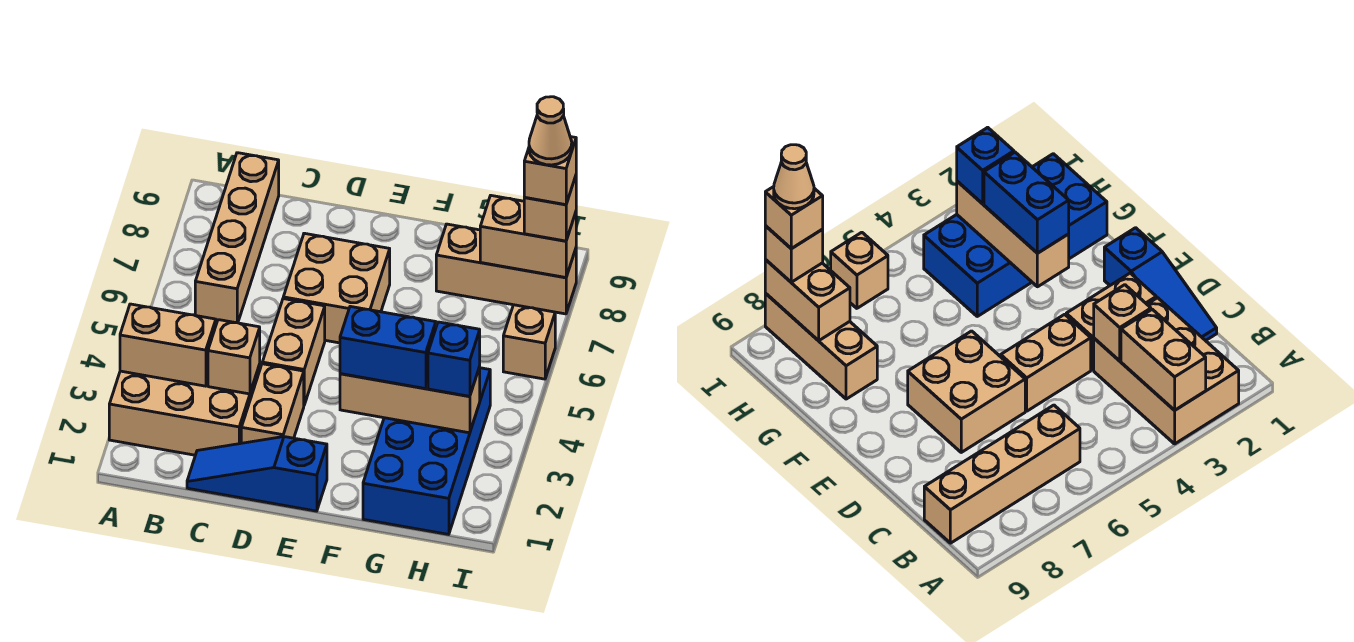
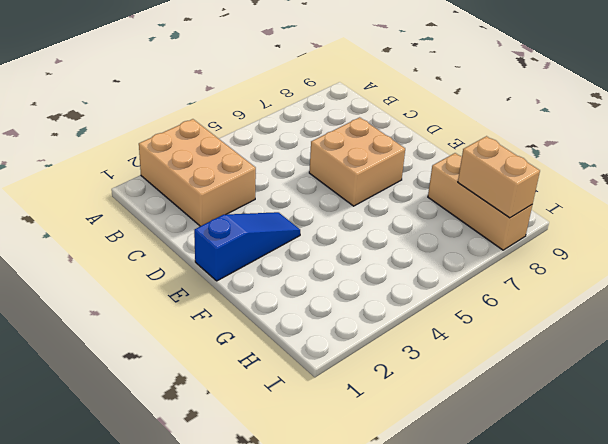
blue 1x3 slope [194,212,300,281] -> blue 1x3 slope turned to [187,437,327,511]
none -> tan 1x4 brick [195,153,279,323]
none -> tan 1x2 brick [241,364,304,443]
none -> tan 1x2 brick [262,299,325,405]

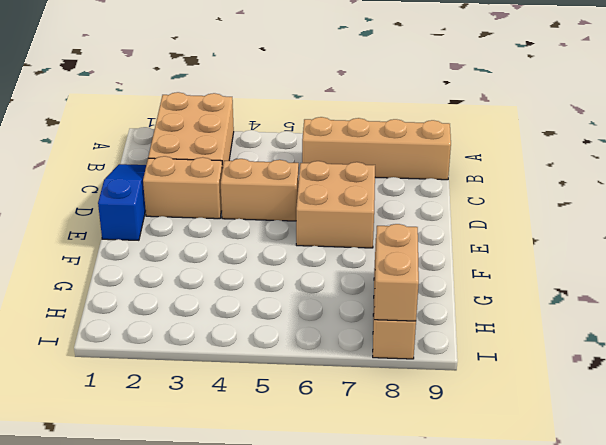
none -> blue 2x4 brick [363,368,490,534]
none -> tan 1x1 brick [503,305,555,379]
none -> tan 1x2 brick [120,304,216,386]

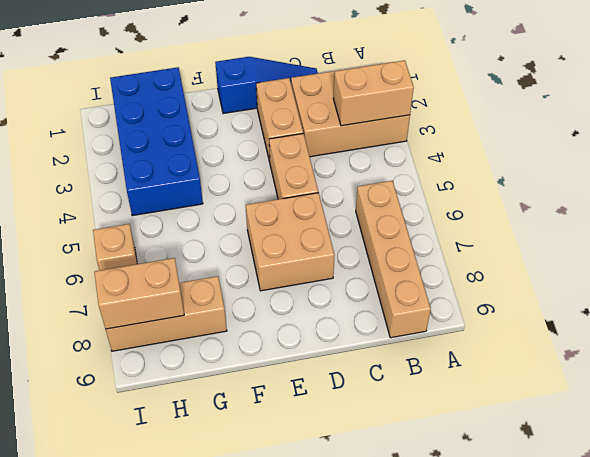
none -> tan 1x1 brick [208,320,260,394]
none -> tan 1x3 brick [340,367,480,433]
none -> blue 1x2 brick [340,306,436,389]

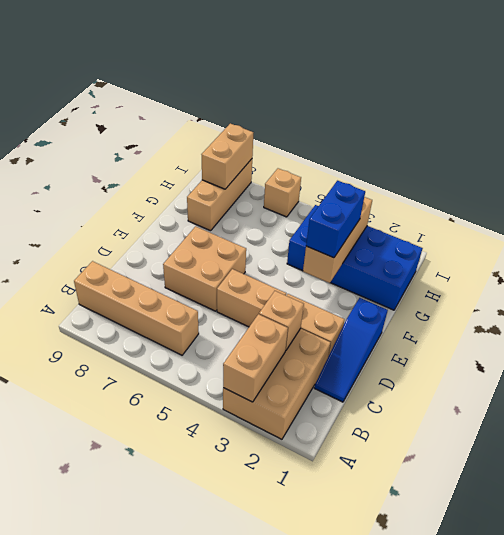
none -> blue 1x1 brick [428,322,480,396]
none -> tan 1x1 brick [524,176,576,241]
none -> tan 1x1 brick [524,137,576,205]

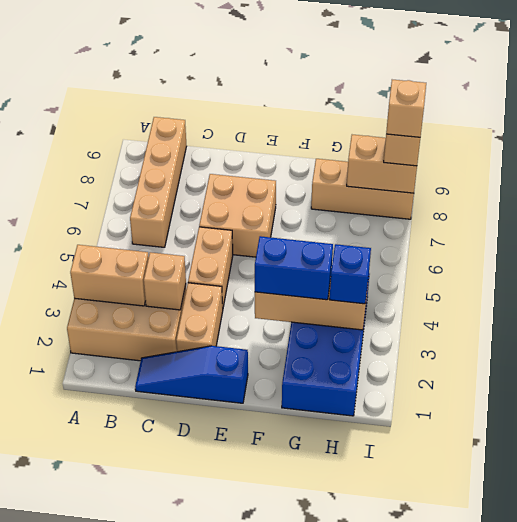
none -> tan 1x1 brick [503,305,555,379]
none -> tan 1x1 cone [529,97,572,165]

